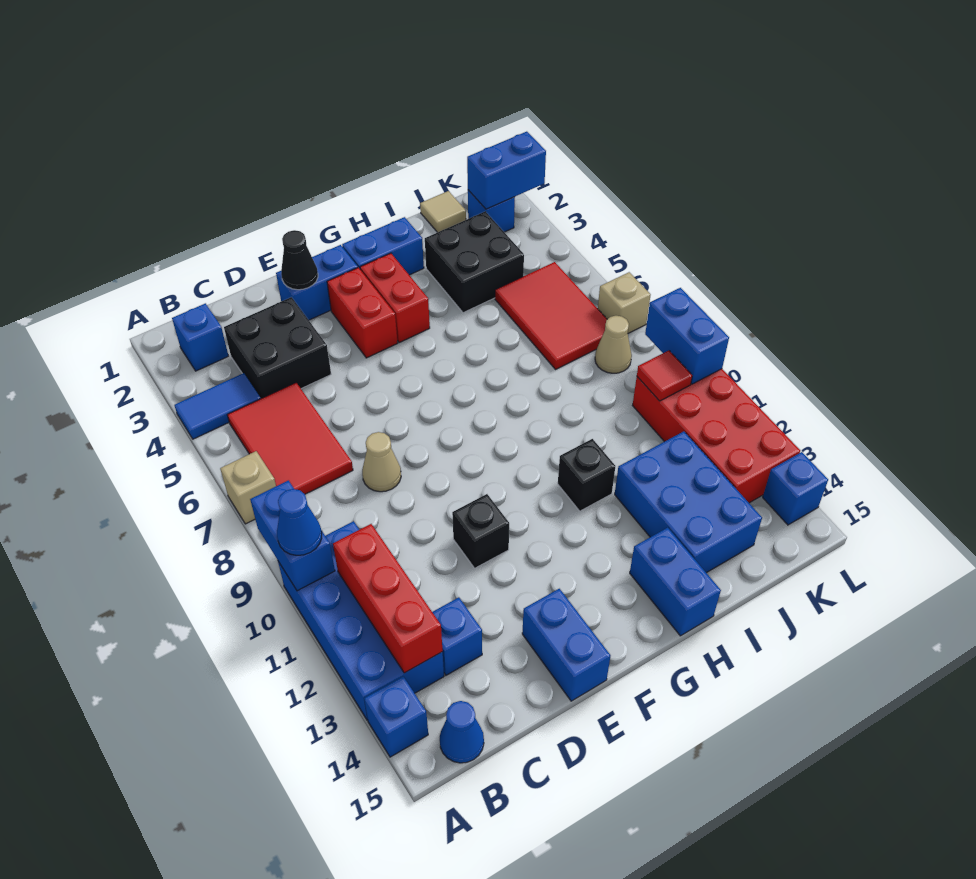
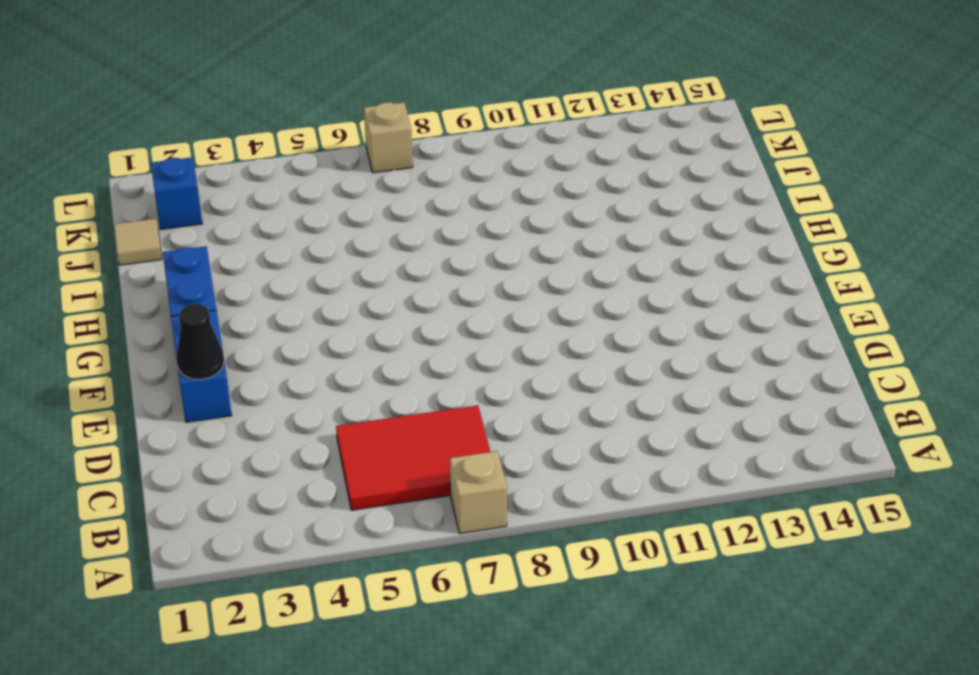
none -> blue 1x2 tile [175,373,261,439]
none -> blue 2x4 brick [278,521,444,720]
none -> blue 1x1 brick [364,677,428,757]
none -> blue 1x1 brick [172,303,228,371]

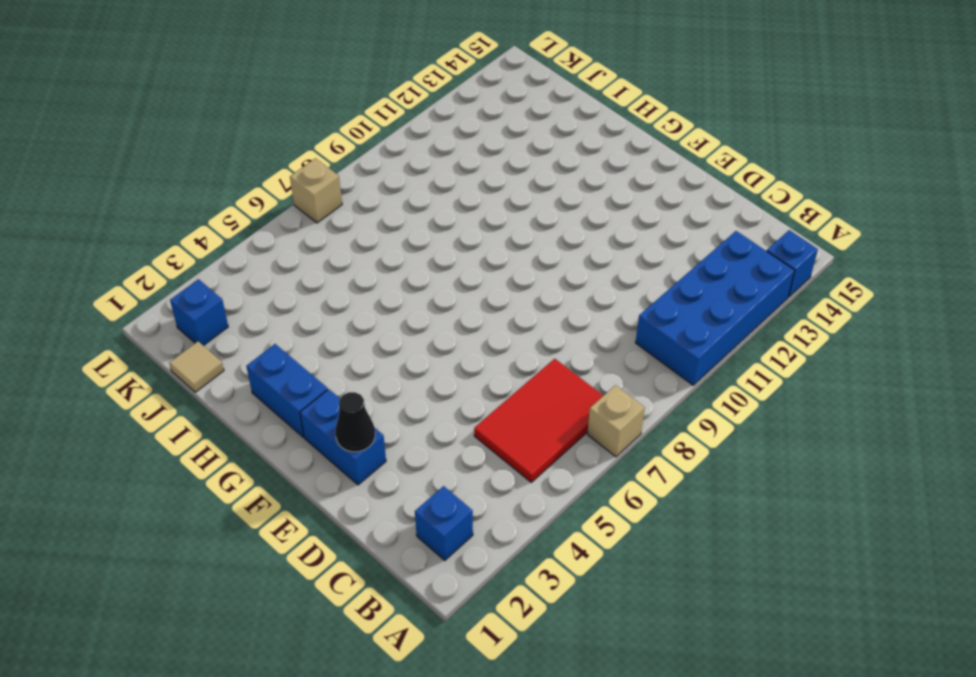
none -> blue 1x2 tile [175,373,261,439]
none -> blue 1x1 cone [440,701,484,763]
none -> black 2x2 brick [224,297,331,399]
none -> blue 1x1 brick [432,598,482,675]

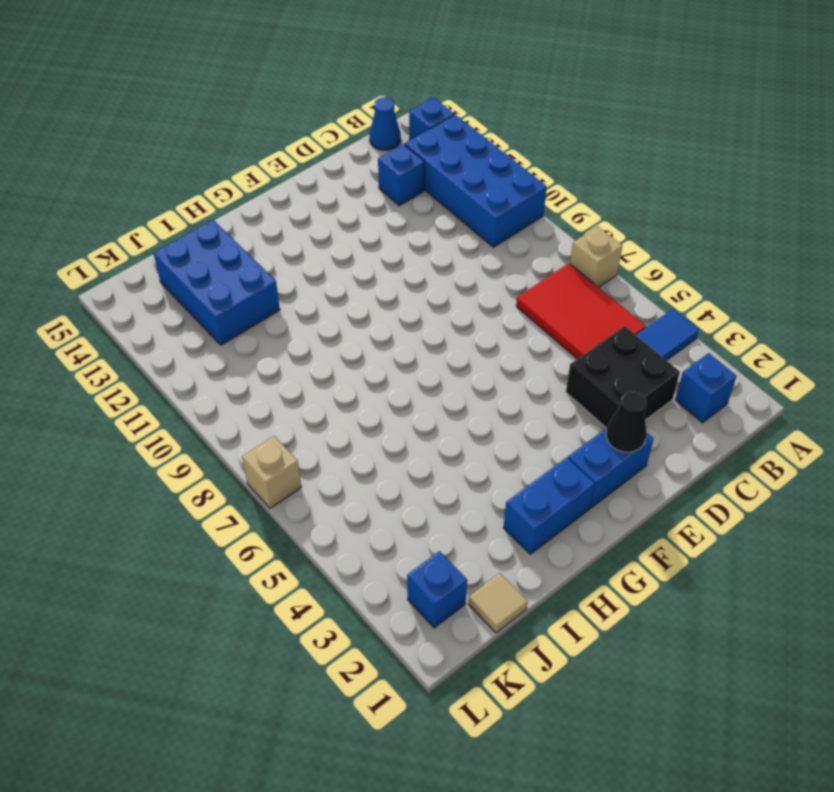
none -> tan 1x1 cone [362,432,401,492]
none -> black 1x1 brick [452,494,509,568]
none -> blue 1x2 brick [522,589,610,701]
none -> red 1x2 brick [327,268,398,358]

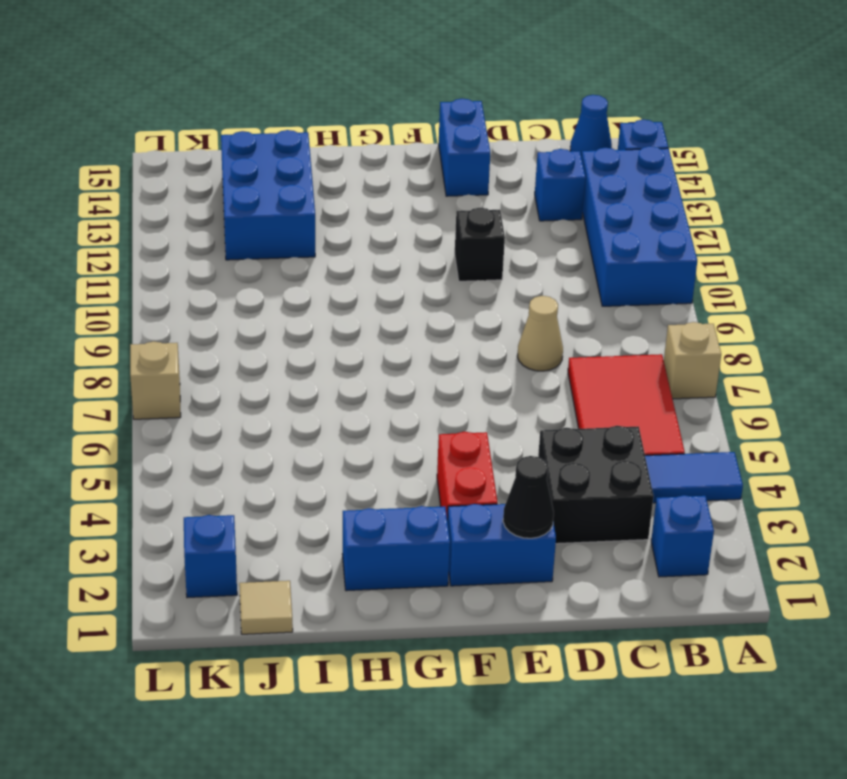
none -> red 1x2 brick [360,253,430,343]
none -> black 1x1 brick [558,439,615,511]
none -> blue 1x2 brick [630,528,721,636]
none -> black 2x2 brick [425,212,524,313]

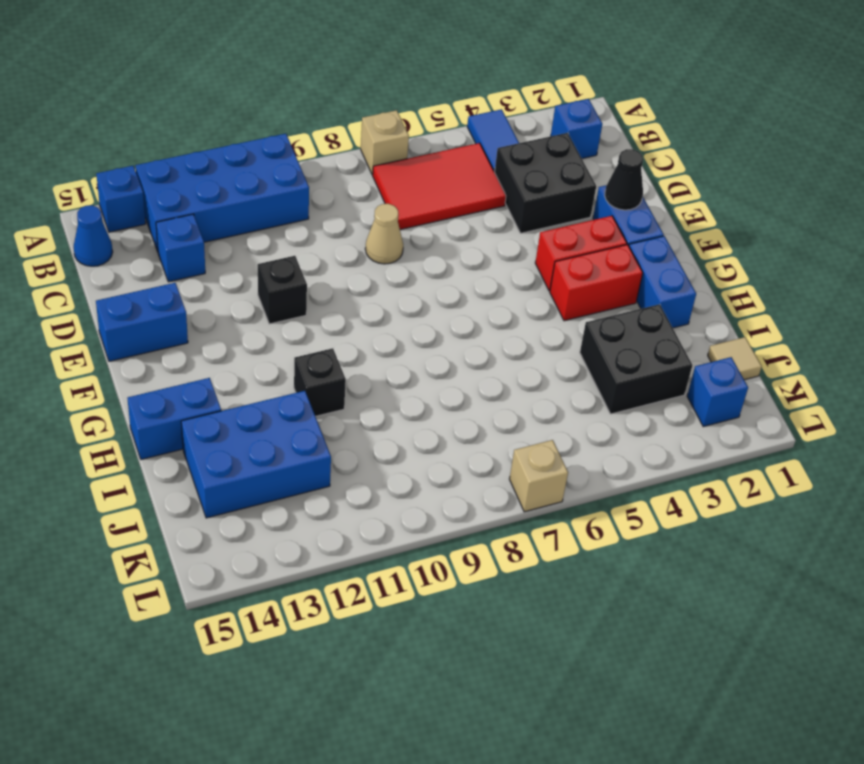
none -> red 2x3 tile [495,262,607,369]
none -> tan 1x1 cone [595,316,632,373]
none -> red 2x4 brick [633,369,800,503]
none -> blue 1x1 brick [763,452,828,525]

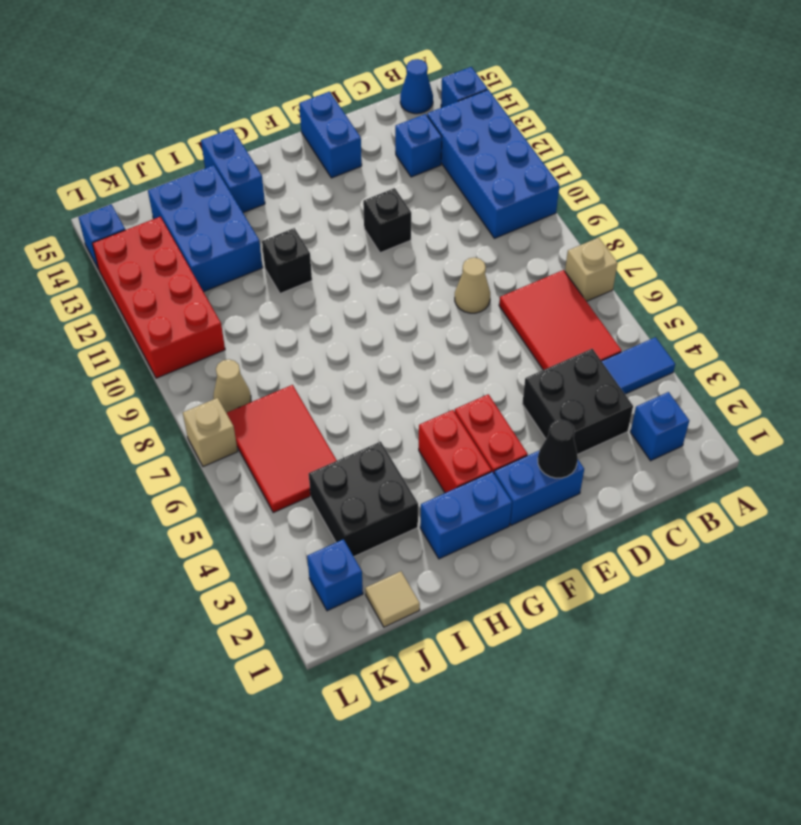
none -> blue 1x2 brick [250,480,335,591]
none -> red 1x3 brick [333,524,443,673]
none -> blue 1x2 brick [467,132,546,209]
none -> red 1x1 tile [637,351,692,401]

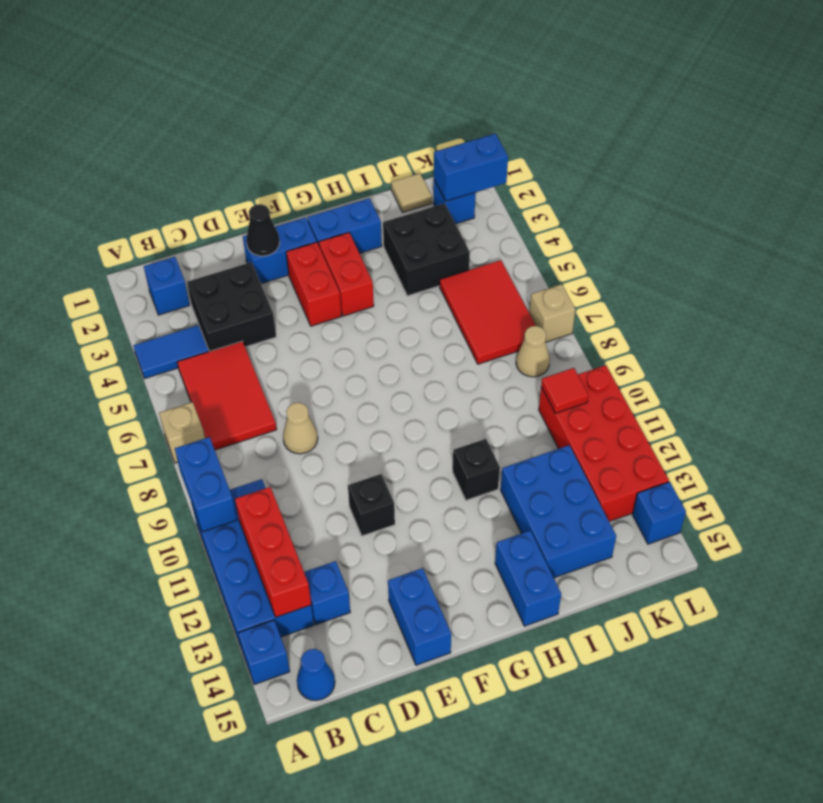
none -> blue 1x2 brick [645,288,729,384]
none -> blue 1x1 cone [277,489,322,555]

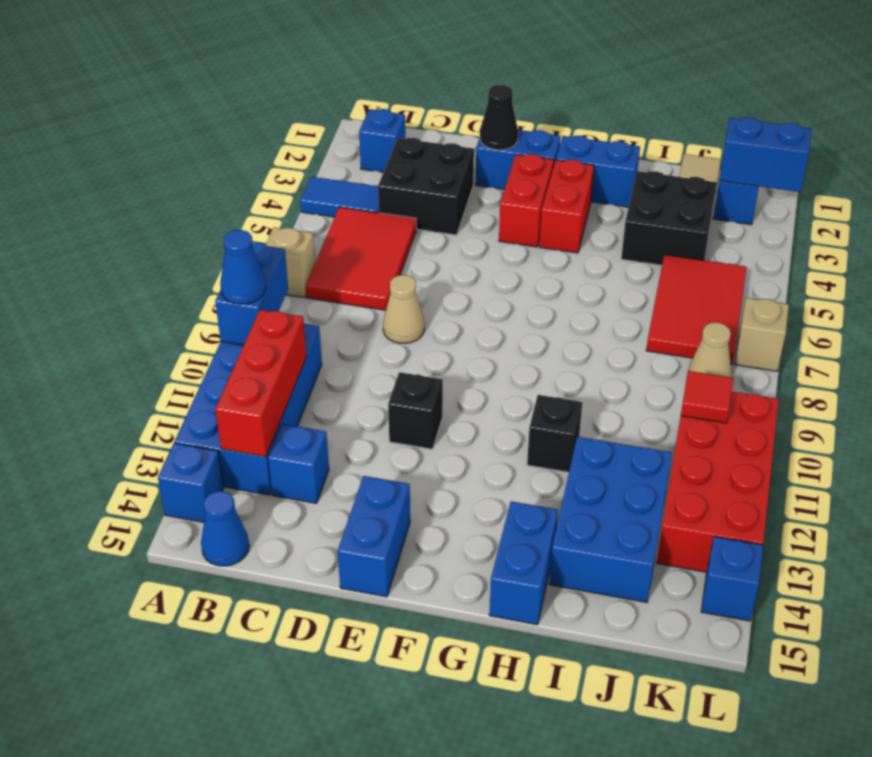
none -> blue 1x2 brick [645,288,729,384]

